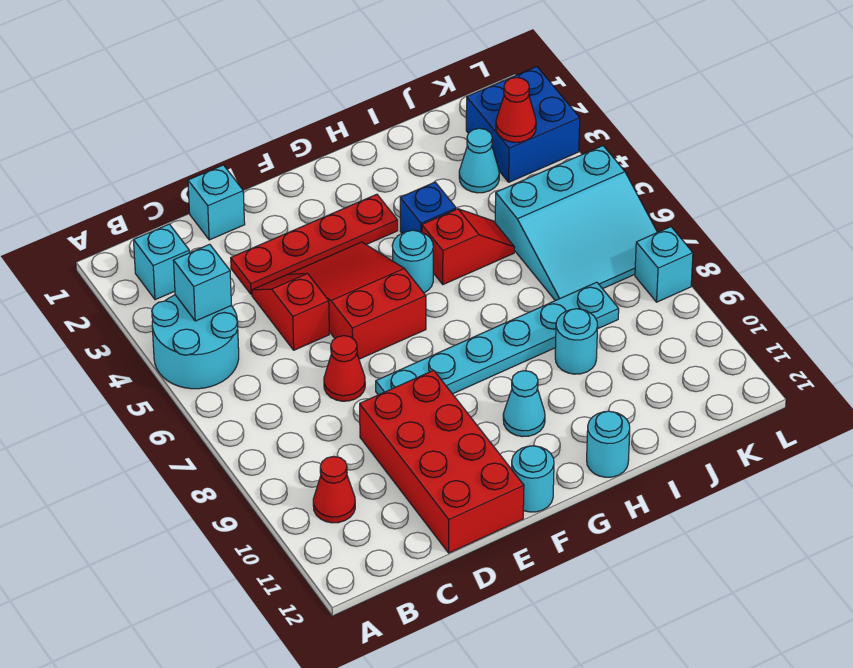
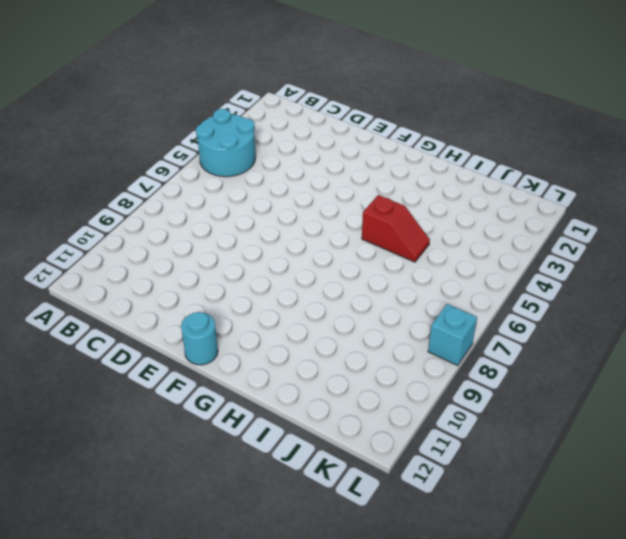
none -> cyan 1x1 brick [134,224,189,300]
none -> red 1x1 cone [313,456,355,523]
none -> cyan 1x1 brick [188,165,245,240]

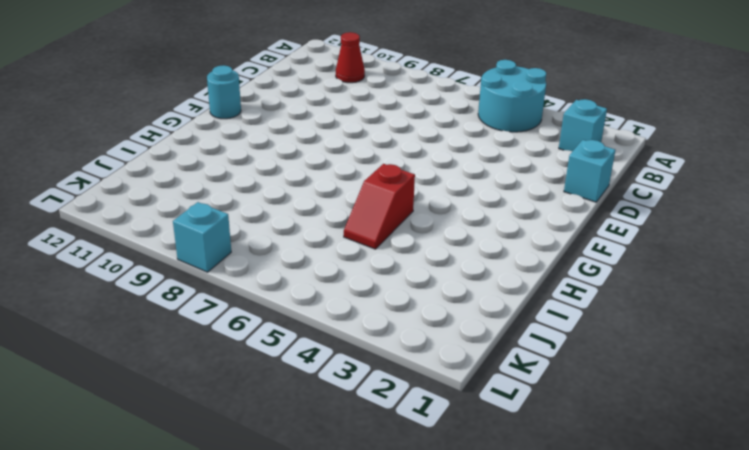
none -> red 1x4 plate [231,194,398,295]
none -> red 1x2 slope [252,274,329,350]
none -> red 1x1 cone [324,336,365,401]

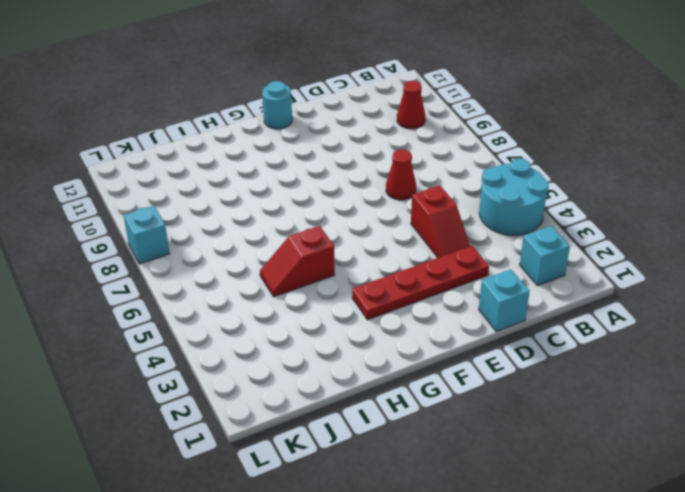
none -> red 2x4 brick [360,370,524,553]
none -> red 2x3 slope [290,242,426,359]
none -> cyan 1x6 plate [376,282,619,395]

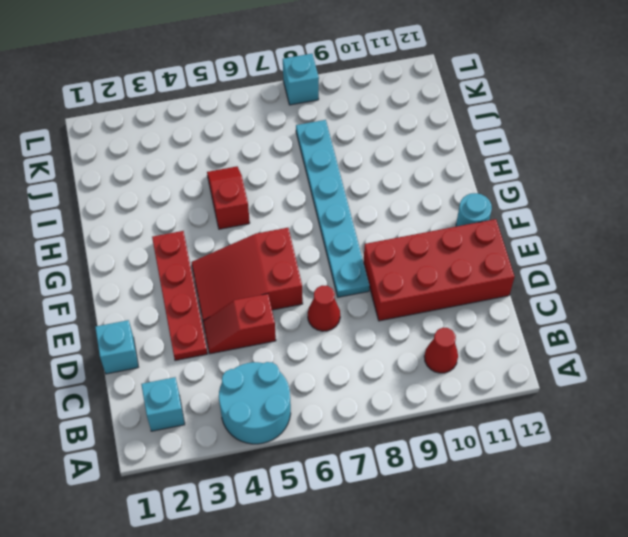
none -> cyan 1x1 round brick [392,230,433,293]
none -> cyan 1x1 cone [503,371,545,437]
none -> blue 1x1 brick [400,182,456,233]

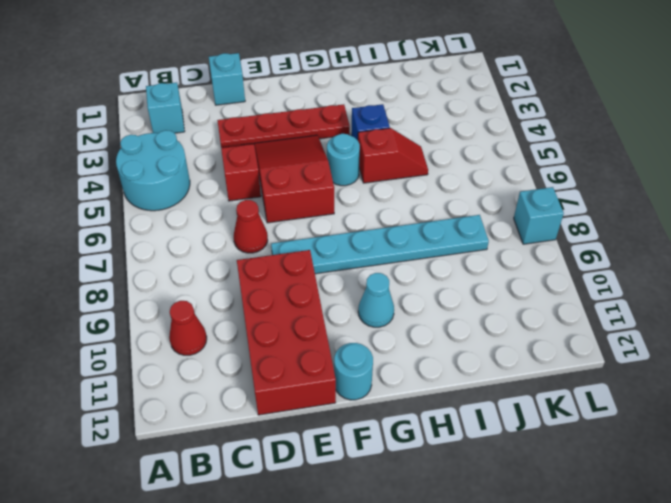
none -> cyan 1x1 round brick [587,411,630,477]
none -> cyan 1x1 round brick [555,309,598,374]
none -> cyan 1x1 cone [459,128,499,193]

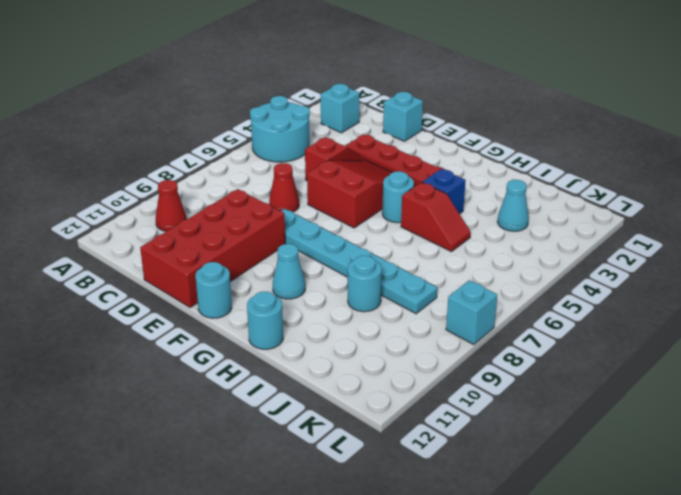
none -> cyan 3x3 slope [495,146,657,301]
none -> blue 2x2 brick [466,67,580,182]
none -> cyan 1x1 brick [173,244,232,321]

